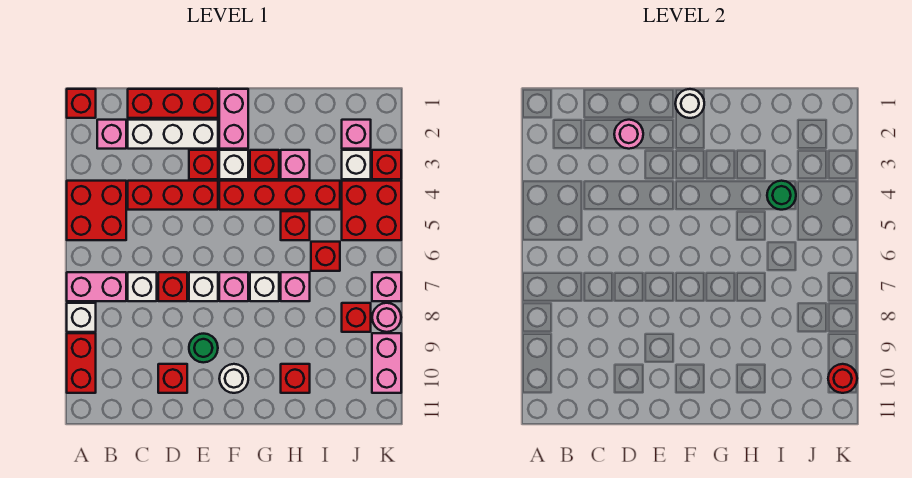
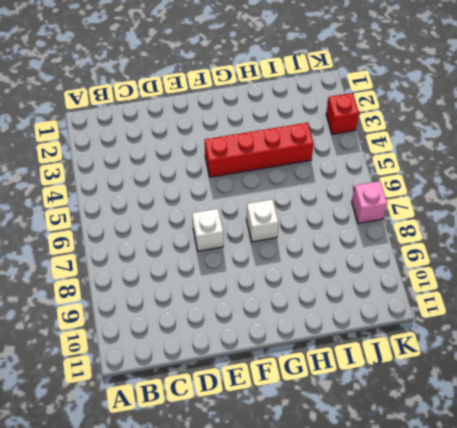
none -> red 1x1 brick [67,89,96,118]
none -> red 2x2 brick [67,181,126,240]
none -> pink 1x2 brick [67,272,126,301]
none -> white 1x1 brick [67,303,96,332]

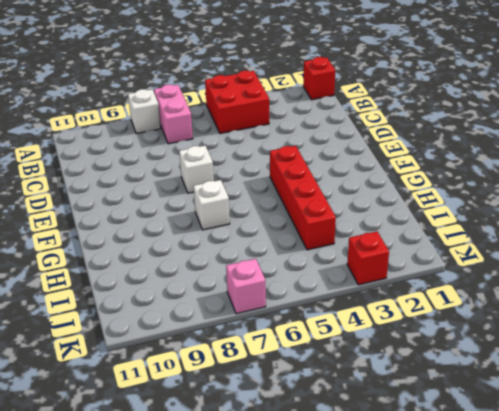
none -> red 1x2 brick [67,333,96,393]
none -> pink 1x1 brick [97,120,126,149]
none -> red 1x3 brick [128,89,218,118]
none -> white 1x3 brick [128,120,218,149]

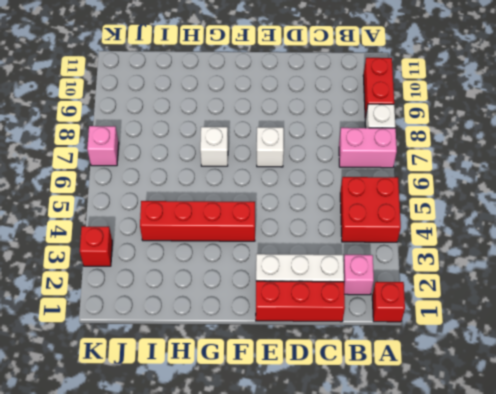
none -> red 1x3 brick [128,181,218,210]
none -> white 1x1 brick [128,272,157,301]
none -> red 1x1 brick [158,272,187,301]
none -> red 1x1 brick [158,364,187,393]

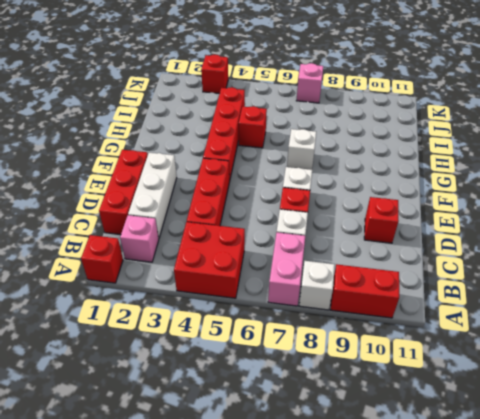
none -> red 1x1 brick [189,150,218,179]
none -> green 1x1 round brick [189,334,218,363]
none -> pink 1x2 brick [219,89,248,149]
none -> white 1x1 brick [219,150,248,179]

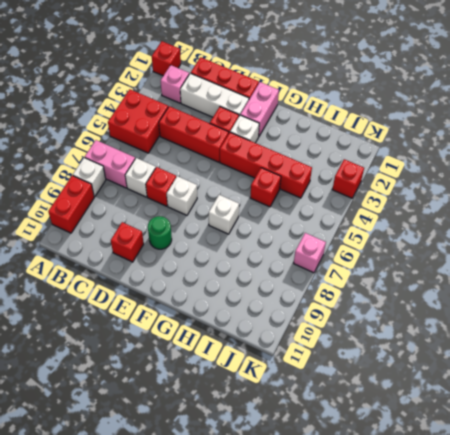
none -> pink 1x1 brick [219,272,248,301]
none -> white 1x1 round brick [219,364,248,393]
none -> red 1x1 brick [250,150,279,179]
none -> pink 1x1 brick [281,150,310,179]

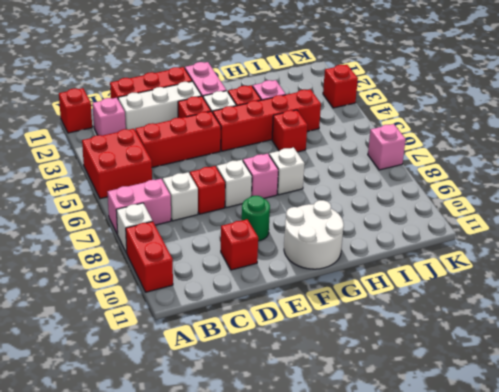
white 2x2 round brick [284,200,344,269] -> white 1x1 round brick [219,364,248,393]
none -> pink 1x1 brick [281,272,310,301]
none -> red 1x1 brick [281,364,310,393]
none -> red 1x1 brick [311,242,340,271]
none -> pink 1x1 brick [342,120,371,149]

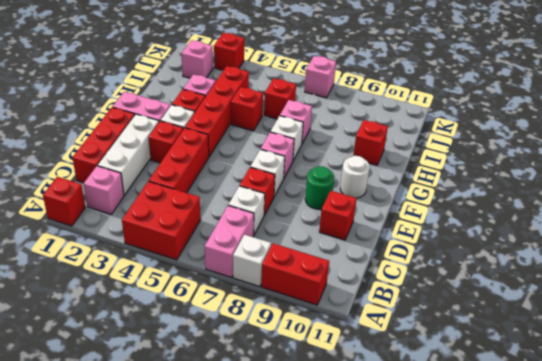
none -> white 1x1 brick [342,150,371,179]
none -> red 2x2 brick [342,181,401,240]
none -> red 1x1 brick [342,303,371,332]
none -> pink 1x1 round brick [372,303,401,332]

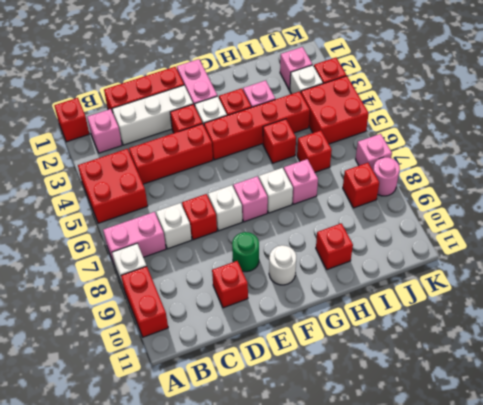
none -> pink 1x2 brick [372,333,401,393]
none -> pink 1x1 round brick [614,120,643,149]
none -> white 1x1 round brick [675,89,704,118]
none -> green 1x1 round brick [767,181,796,210]

